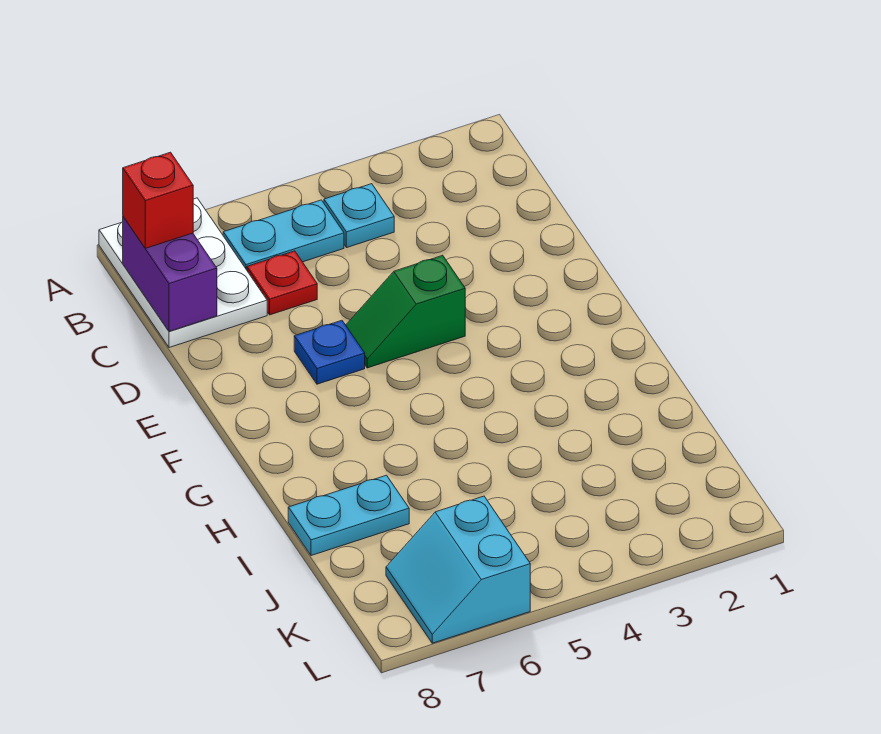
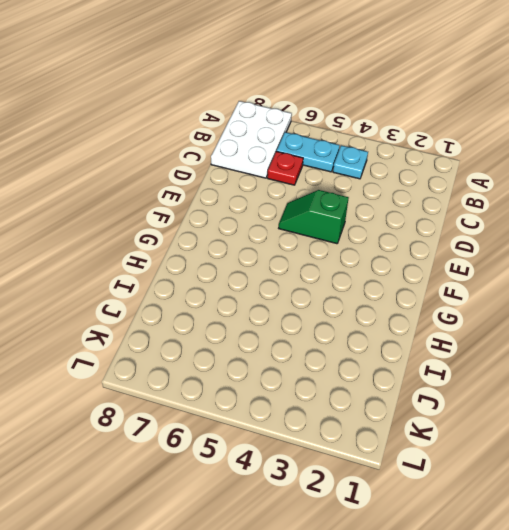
none -> blue 1x1 plate [294,320,365,384]
none -> cyan 1x2 plate [288,475,409,556]

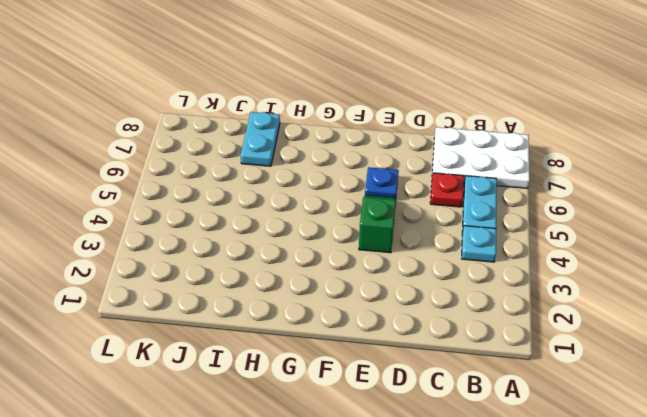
none -> cyan 2x2 slope [386,496,530,643]
none -> purple 1x2 brick [123,217,217,331]

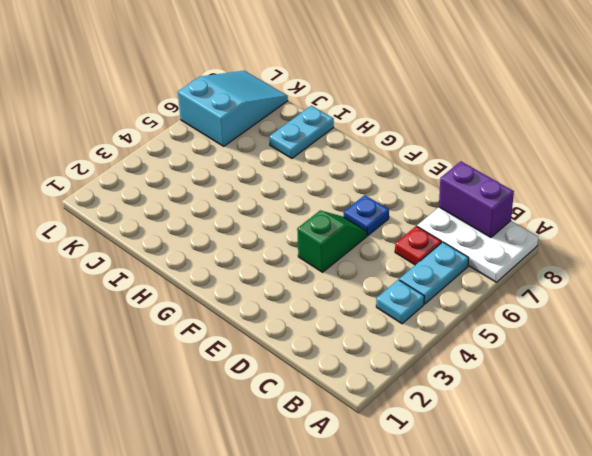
cyan 2x3 slope [178,71,288,146] -> cyan 2x2 slope [386,496,530,643]
none -> red 1x1 brick [123,152,193,248]

